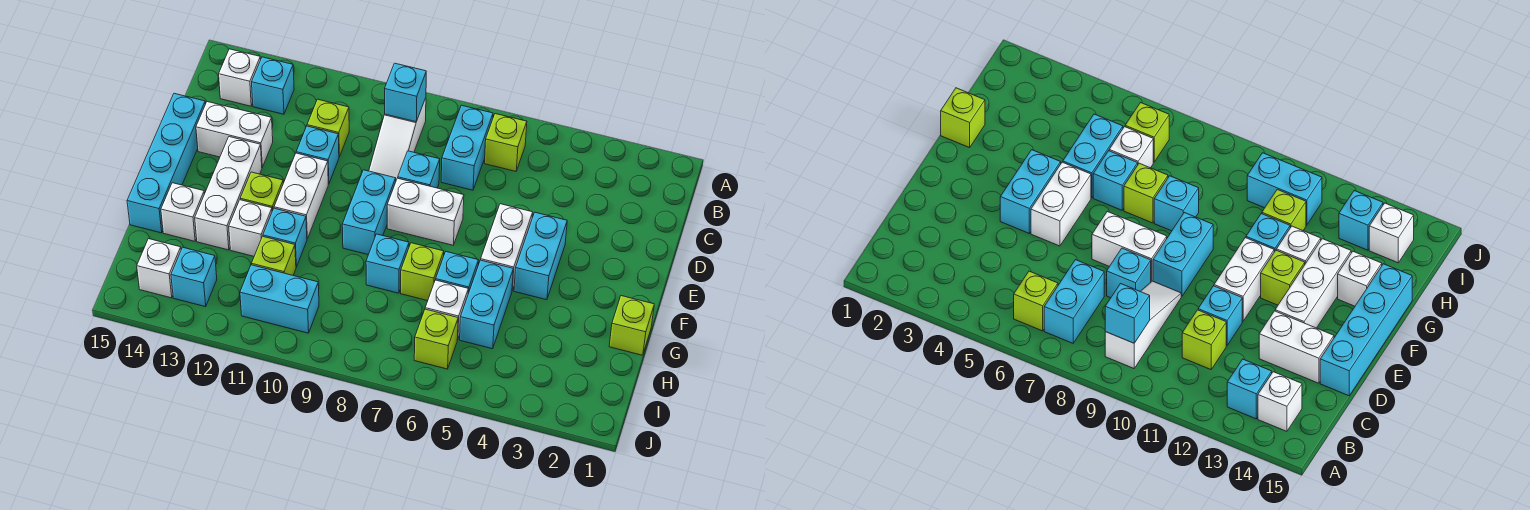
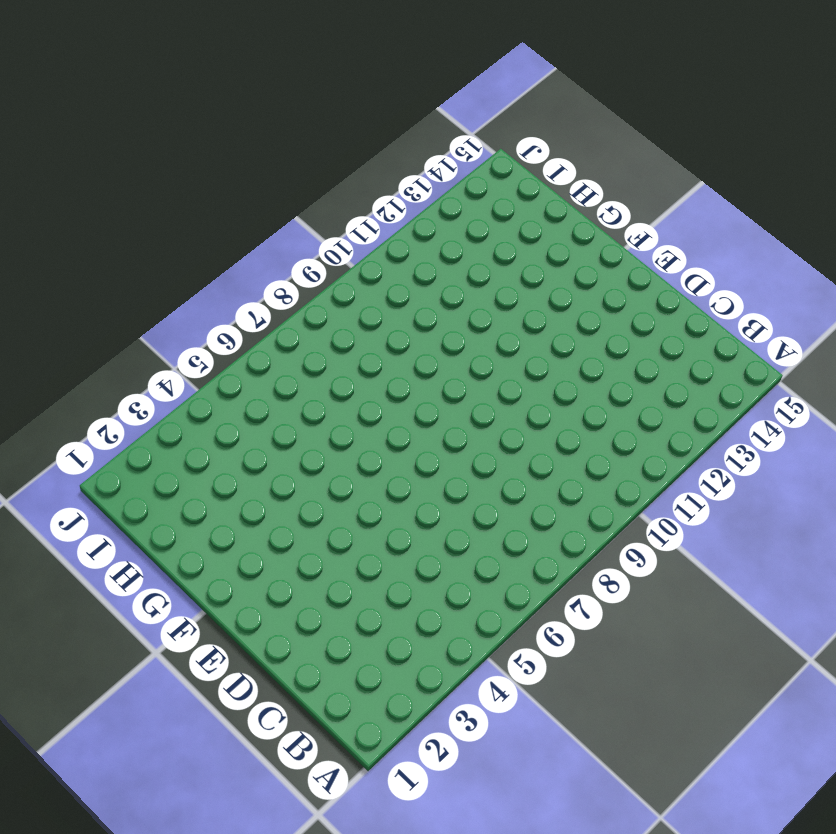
none -> lime 1x1 brick [484,114,527,171]
none -> cyan 1x2 brick [441,105,493,190]
none -> white 1x3 slope [369,98,426,180]
none -> cyan 1x1 brick [252,57,294,114]

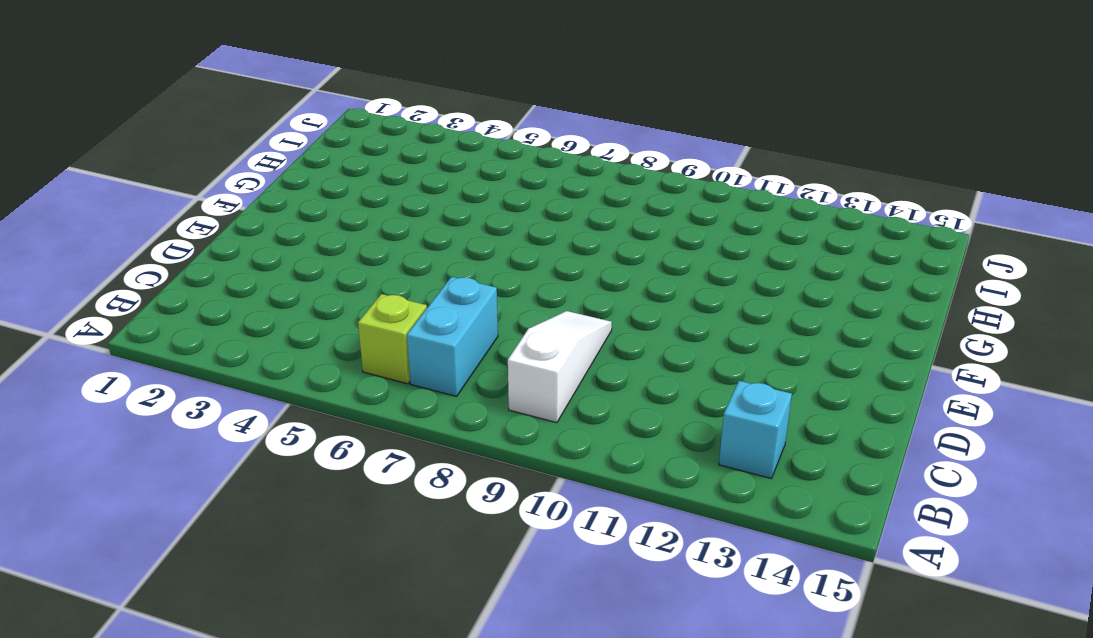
none -> white 1x1 brick [219,49,261,106]
none -> lime 1x1 brick [307,99,349,157]
none -> cyan 1x1 brick [398,151,440,188]
none -> cyan 1x1 brick [296,126,339,184]

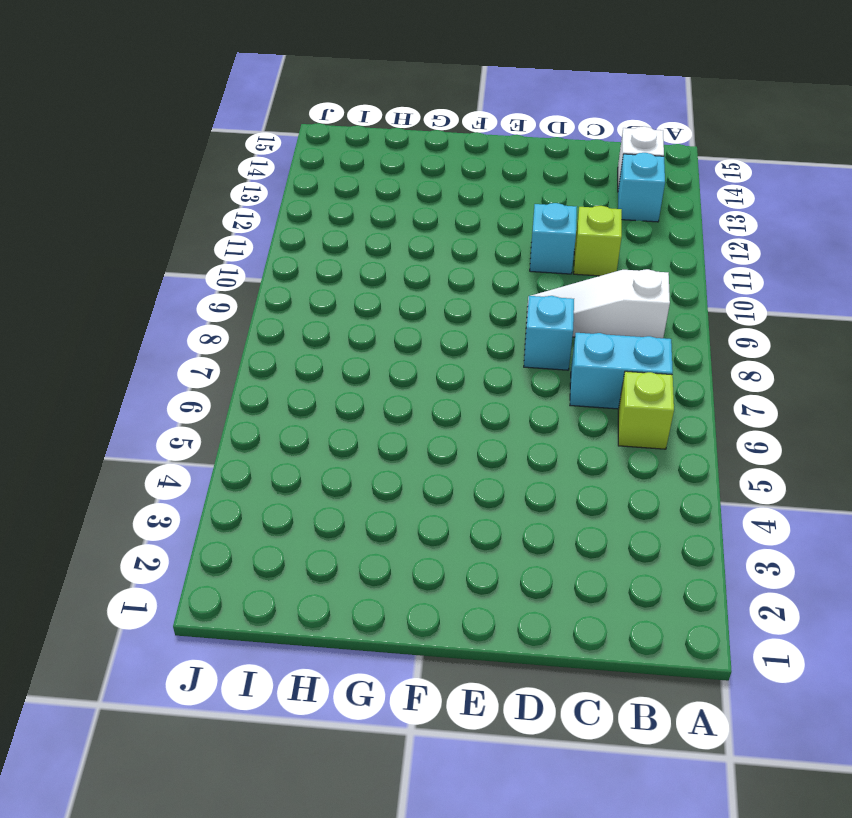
none -> white 1x2 brick [196,102,273,167]
none -> cyan 1x4 brick [127,93,205,233]
none -> cyan 1x2 brick [514,212,567,300]
none -> white 1x2 brick [481,204,533,290]

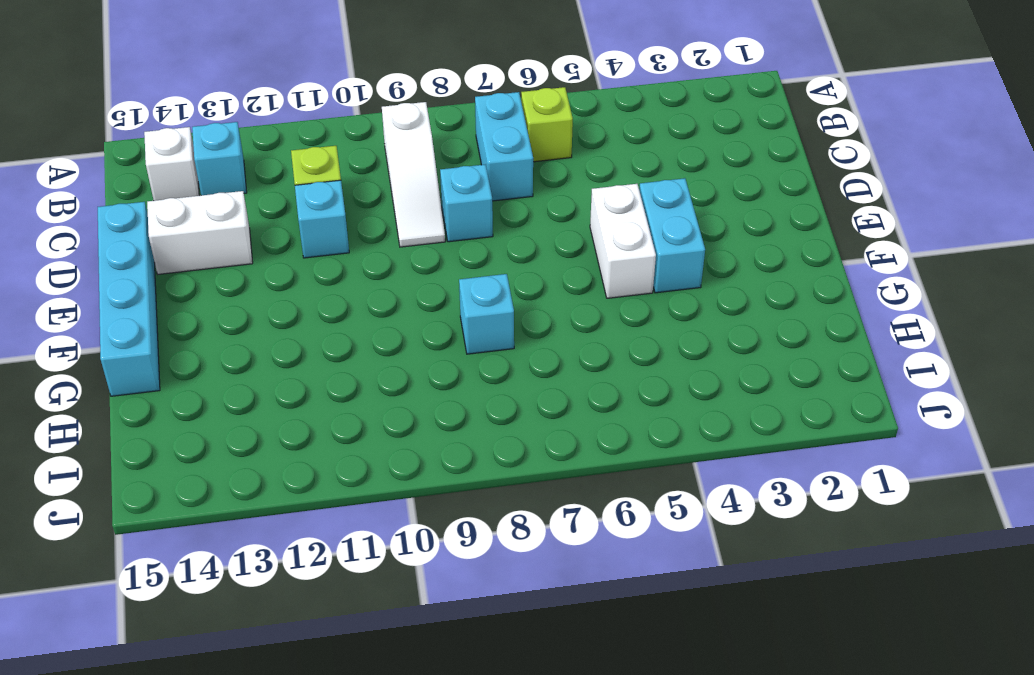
none -> white 1x2 brick [387,178,464,245]
none -> cyan 1x2 brick [342,170,396,255]
none -> white 1x2 brick [274,153,328,239]
none -> white 1x3 brick [195,137,262,250]

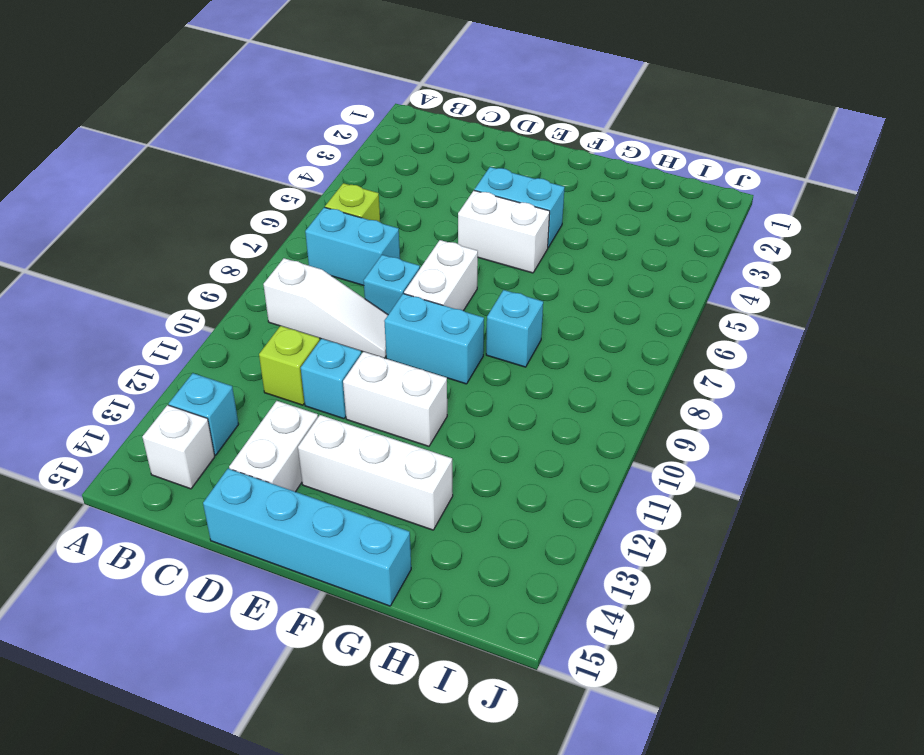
none -> lime 1x1 brick [240,172,283,211]
none -> lime 1x1 brick [609,296,654,355]
none -> cyan 1x2 brick [460,260,513,349]
none -> cyan 1x1 brick [436,252,478,293]

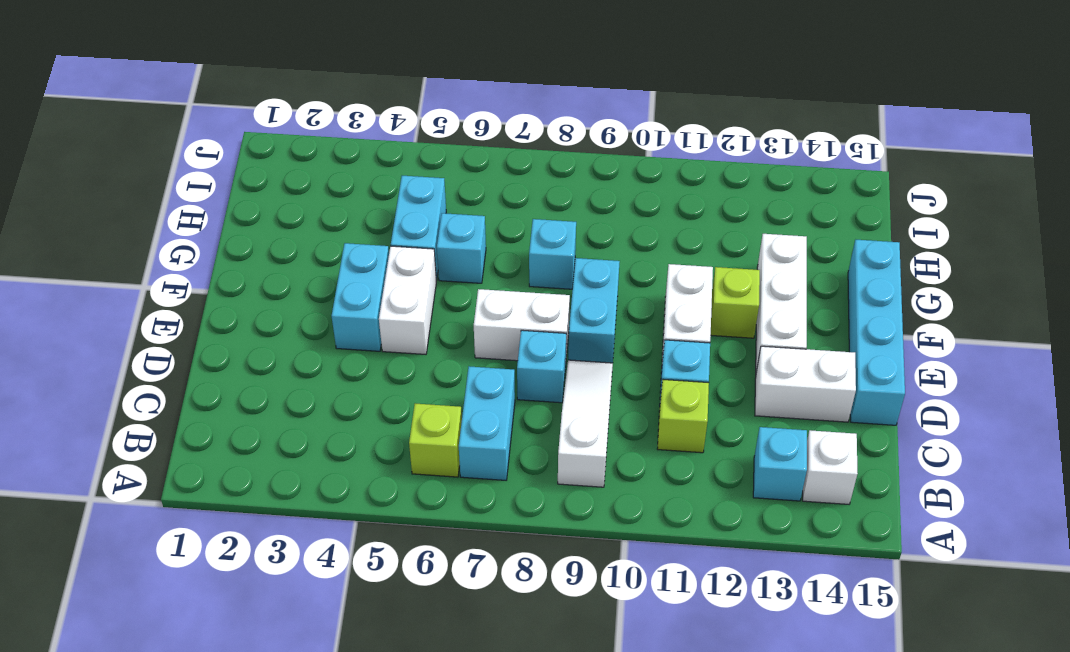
none -> lime 1x1 brick [609,296,654,355]
none -> lime 1x1 brick [401,243,444,301]
none -> cyan 1x1 brick [263,208,307,267]
none -> white 1x1 brick [229,200,272,256]

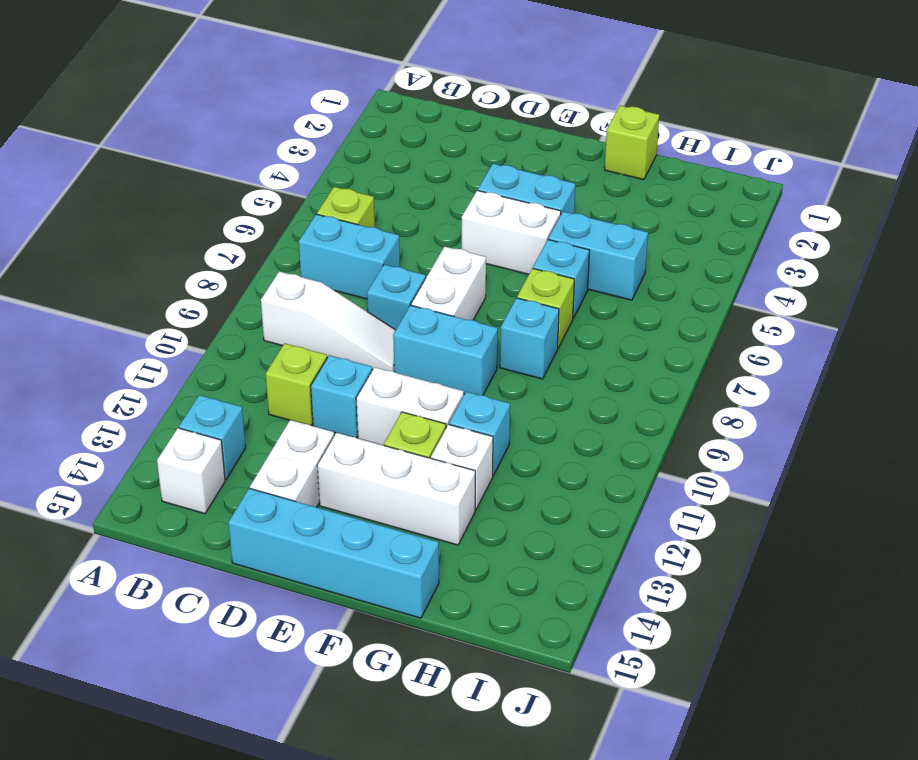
none -> white 1x1 brick [161,183,204,241]
none -> white 1x1 brick [425,280,468,340]
none -> lime 1x1 brick [252,236,296,275]
none -> lime 1x1 brick [414,309,458,369]

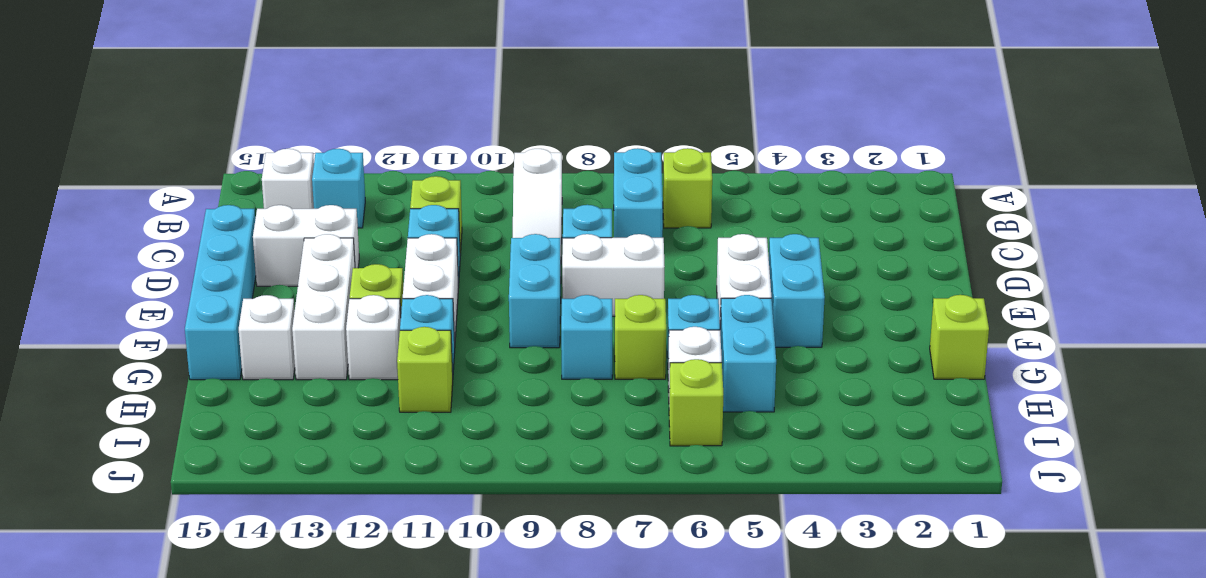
none -> cyan 1x2 brick [240,265,319,333]
none -> cyan 1x1 brick [171,247,217,307]
none -> white 1x1 brick [137,239,181,298]
none -> cyan 1x1 brick [385,63,426,122]

